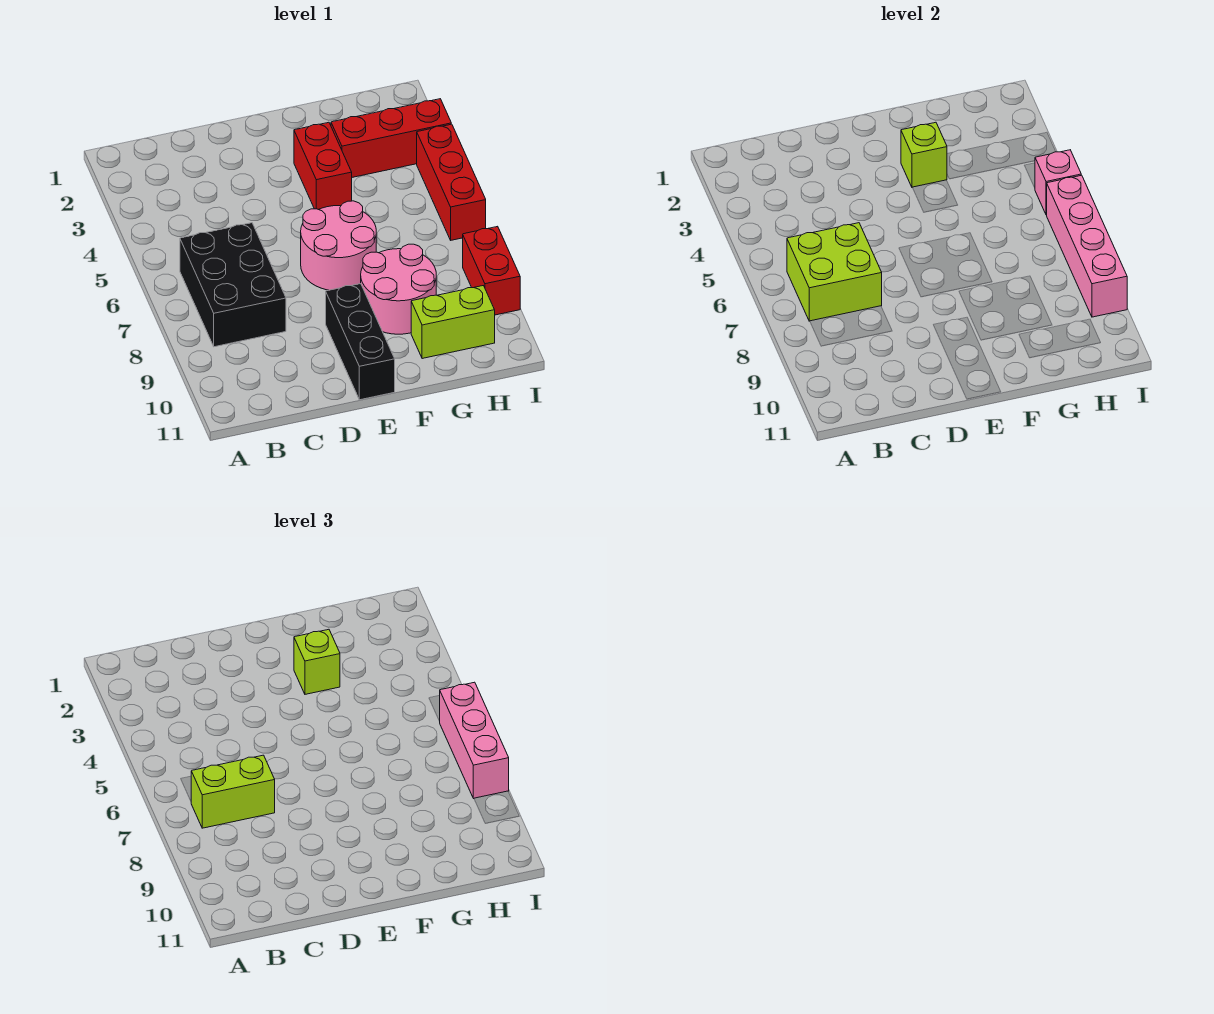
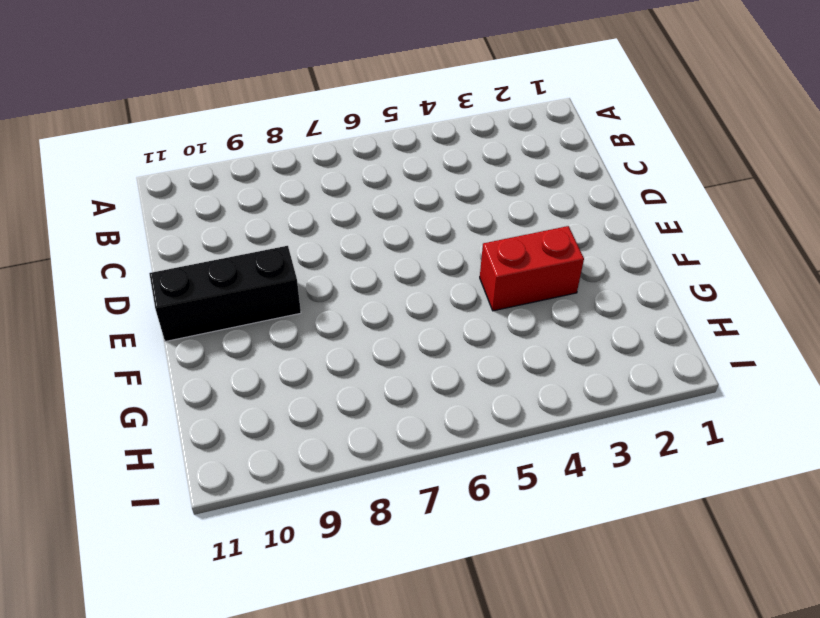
none -> black 2x3 brick [180,223,286,347]
none -> pink 2x2 round brick [301,201,376,290]
none -> pink 2x2 round brick [361,244,436,334]

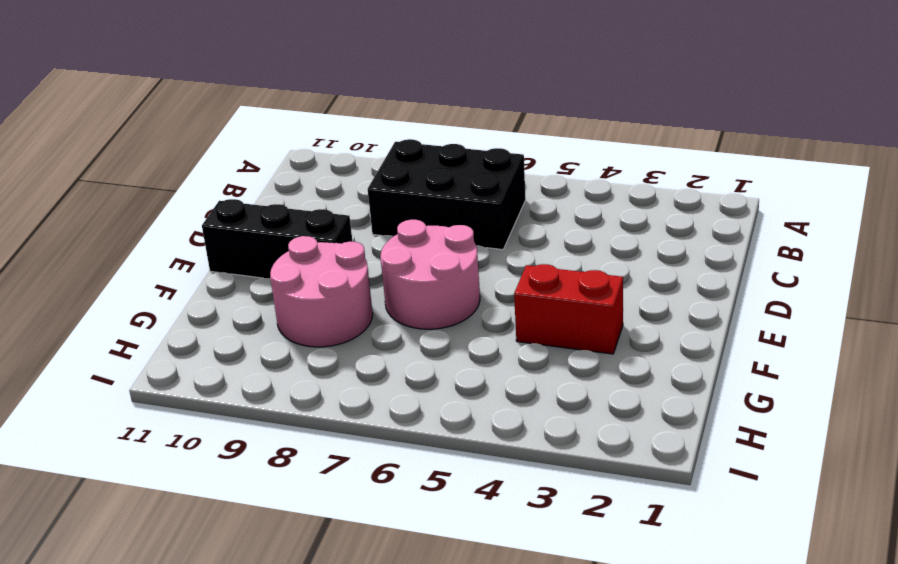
none -> red 1x3 brick [331,99,451,177]
none -> lime 1x2 brick [411,286,495,359]
none -> red 1x3 brick [417,124,486,240]

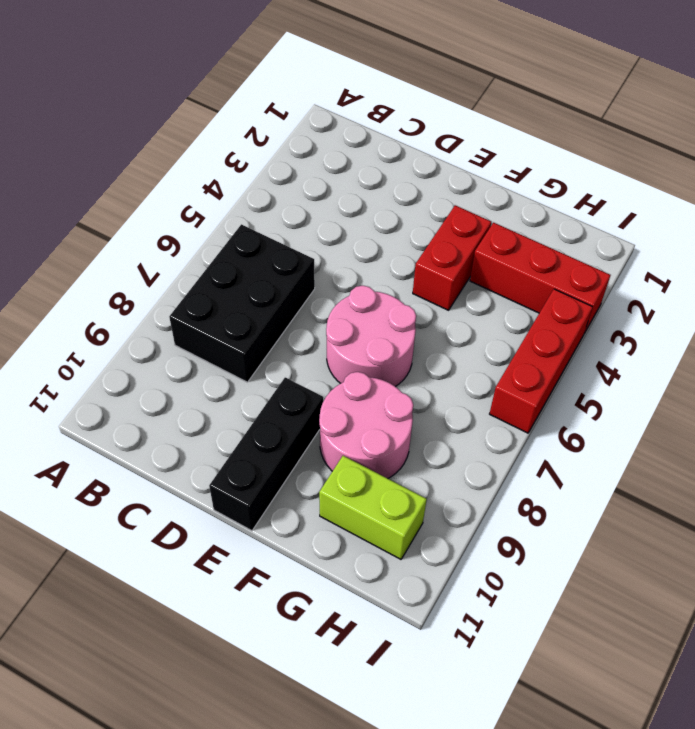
none -> red 1x2 brick [463,226,520,315]
none -> lime 2x2 brick [787,223,882,321]
none -> lime 1x1 brick [901,122,947,187]

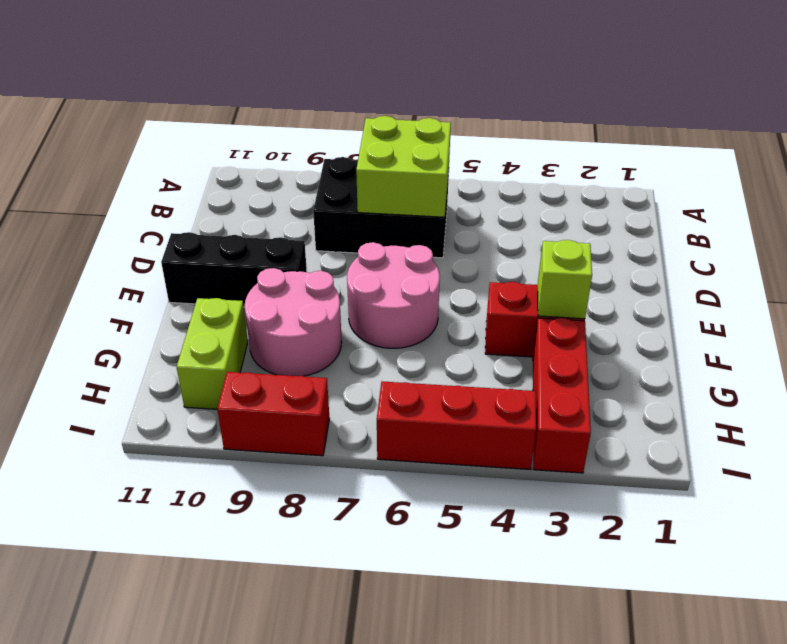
none -> pink 1x1 brick [1035,150,1081,215]
none -> pink 1x4 brick [1047,175,1127,317]
none -> lime 1x2 brick [191,755,275,828]

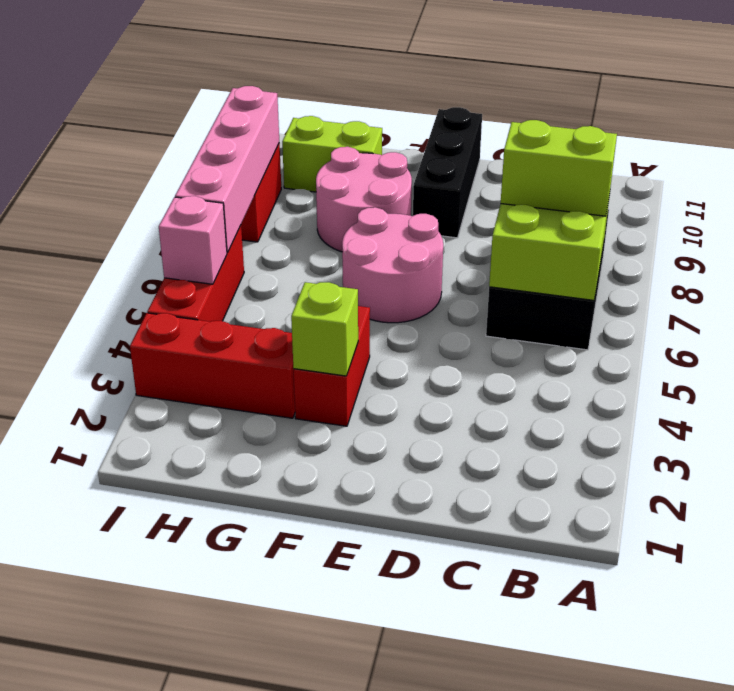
none -> lime 1x1 brick [294,629,340,694]
none -> pink 1x3 brick [440,682,509,798]

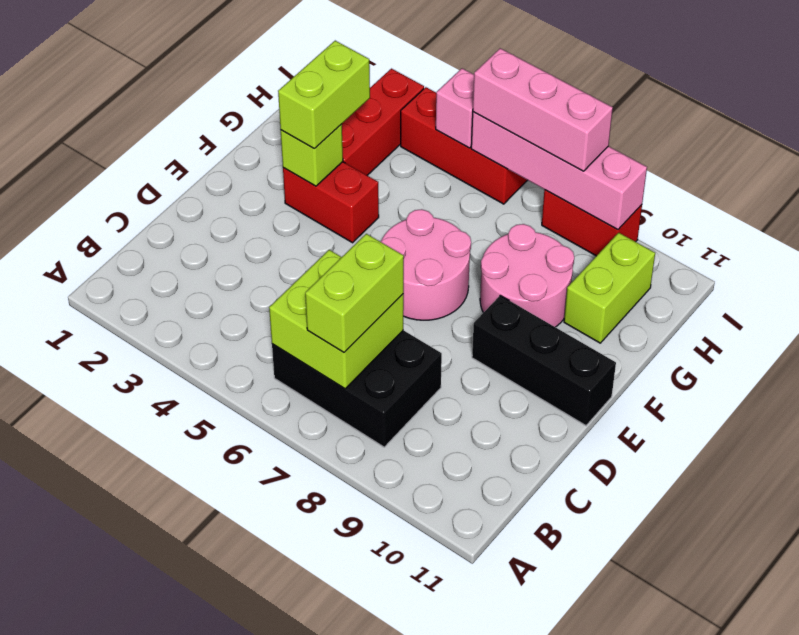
lime 1x2 brick [278,41,370,148] -> lime 1x1 brick [294,629,340,694]

